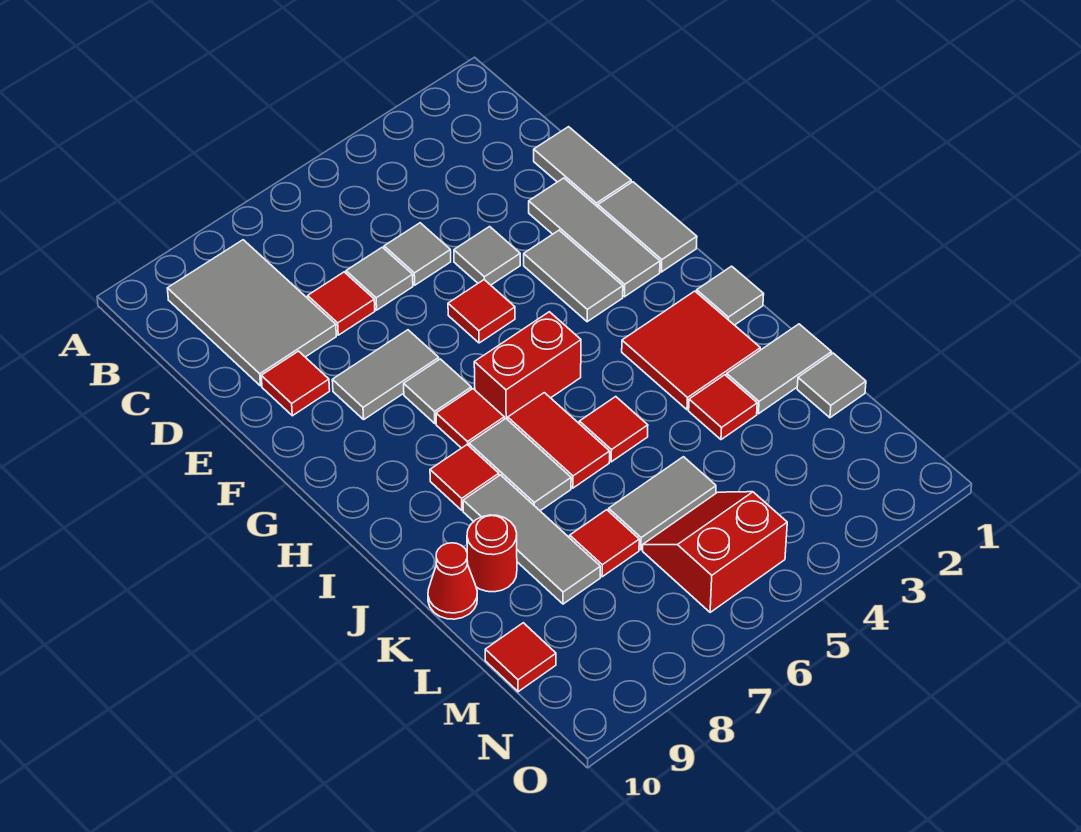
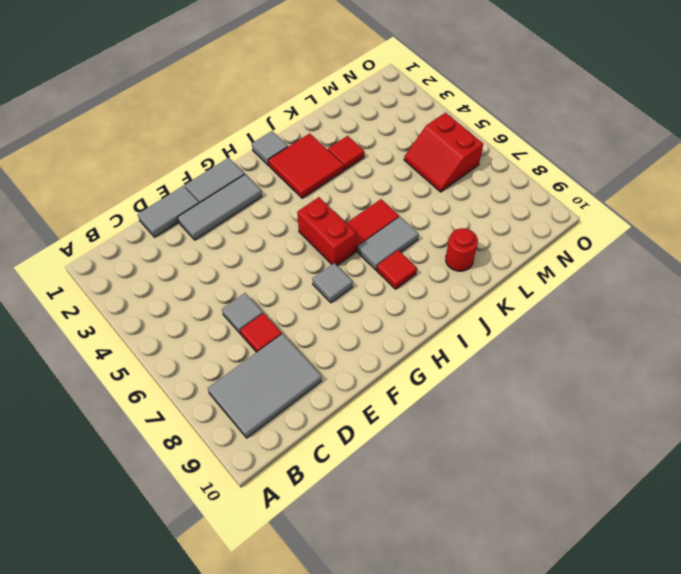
none -> grey 1x1 tile [384,223,451,285]
none -> grey 1x1 tile [454,227,520,285]
none -> red 1x1 tile [261,351,330,416]
none -> grey 1x2 tile [524,230,623,322]

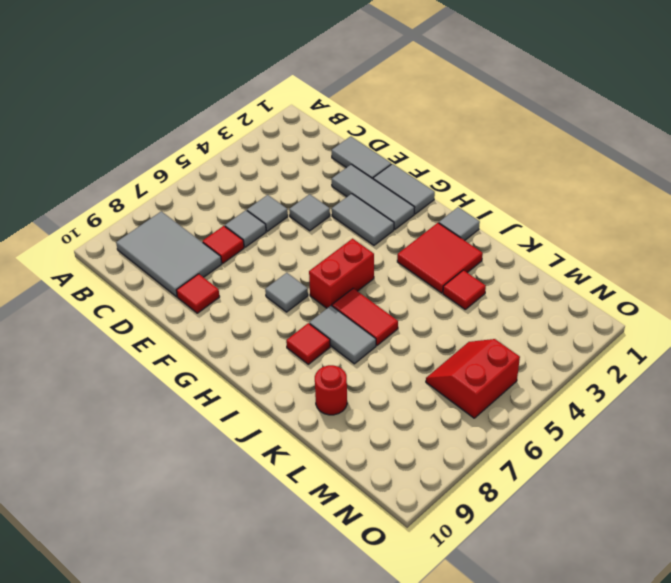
none -> red 1x1 tile [448,280,515,343]
none -> grey 1x2 tile [332,330,439,419]
none -> red 1x1 tile [436,389,504,448]
none -> red 1x1 tile [579,397,648,462]

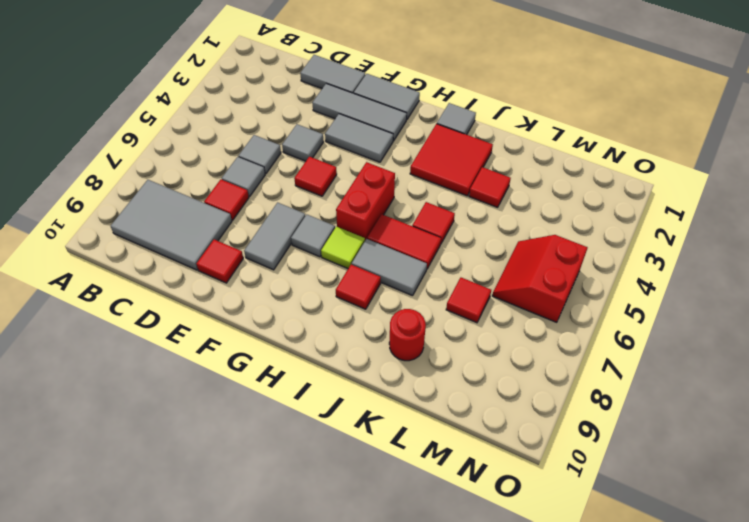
lime 1x1 tile [321,227,365,269] -> red 1x1 tile [436,389,504,448]
none -> grey 1x3 tile [463,475,600,604]
none -> grey 1x2 tile [727,324,832,414]
none -> red 1x1 cone [428,543,477,619]
none -> grey 1x1 tile [797,353,866,418]

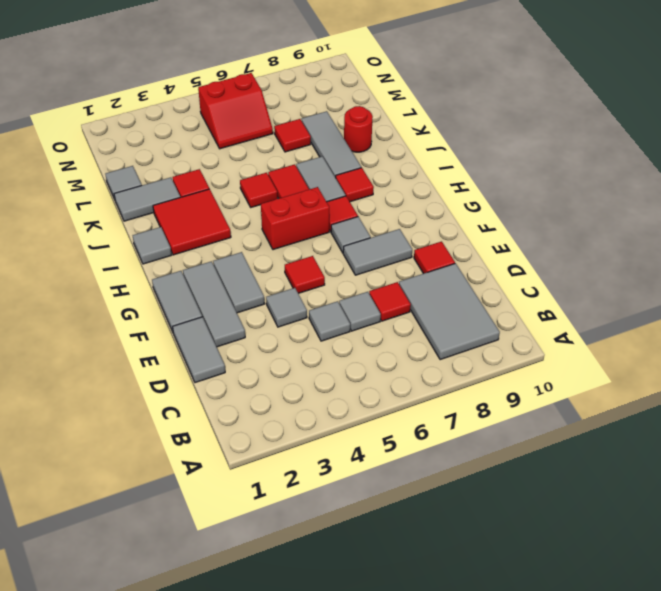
none -> red 1x1 cone [428,543,477,619]
none -> grey 1x2 tile [609,457,716,550]
none -> red 1x1 tile [485,623,556,692]

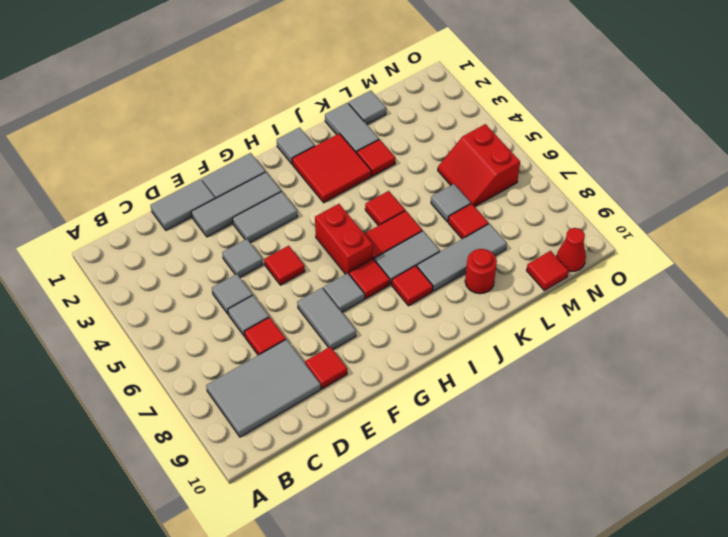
grey 1x1 tile [431,184,471,222] -> grey 1x2 tile [609,457,716,550]
red 1x1 cone [557,228,586,272] -> red 1x1 cone moved to [428,543,477,619]

